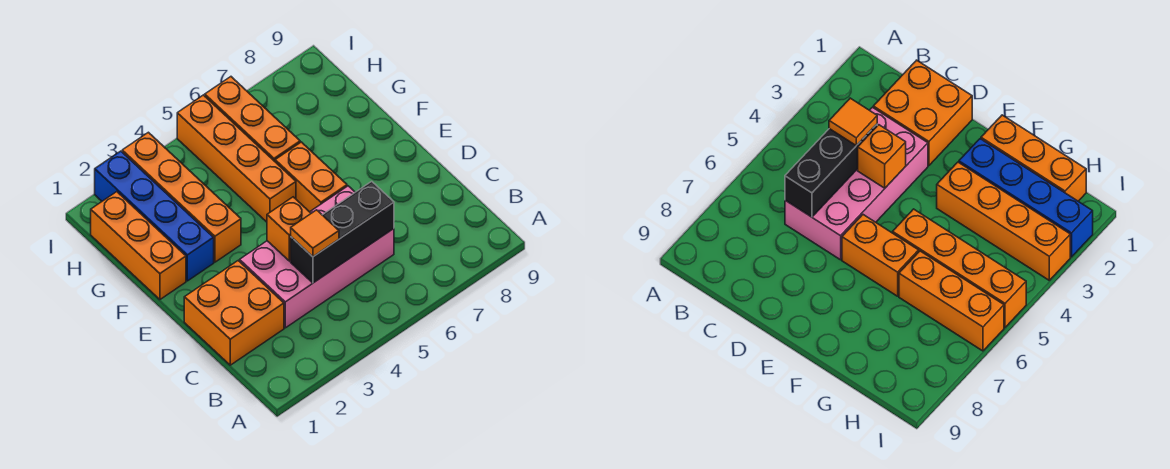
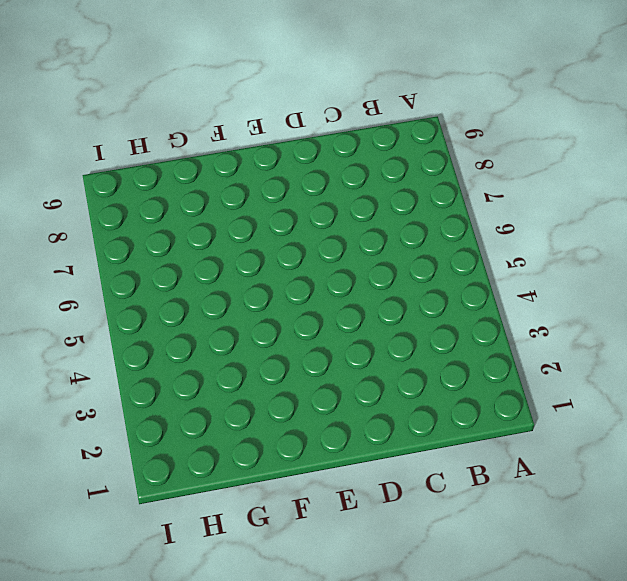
none -> orange 2x2 brick [184,261,284,365]
none -> pink 2x4 brick [240,186,394,328]

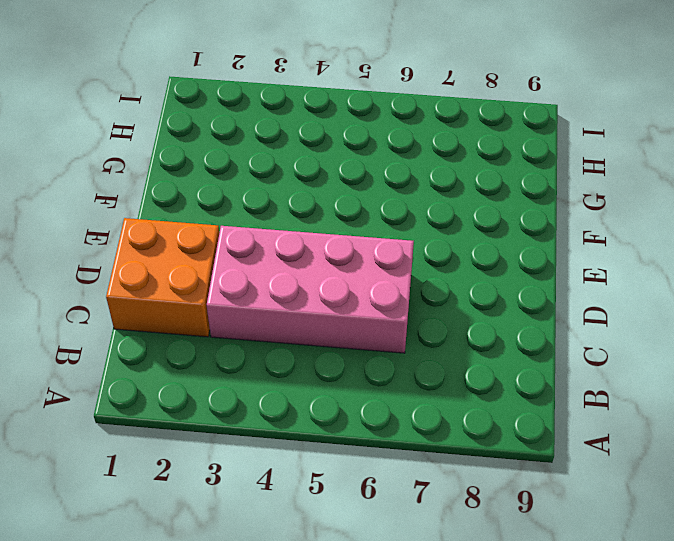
none -> orange 1x2 brick [275,142,347,212]
none -> orange 1x3 brick [91,192,186,299]

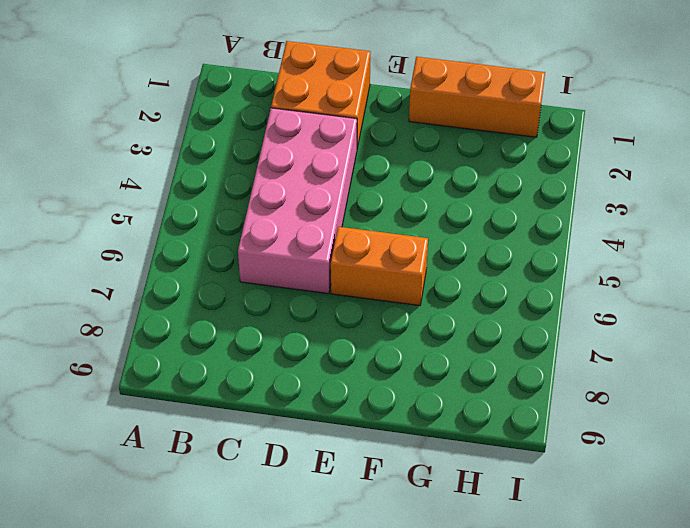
none -> blue 1x4 brick [95,151,214,281]
none -> orange 1x4 brick [122,132,241,262]

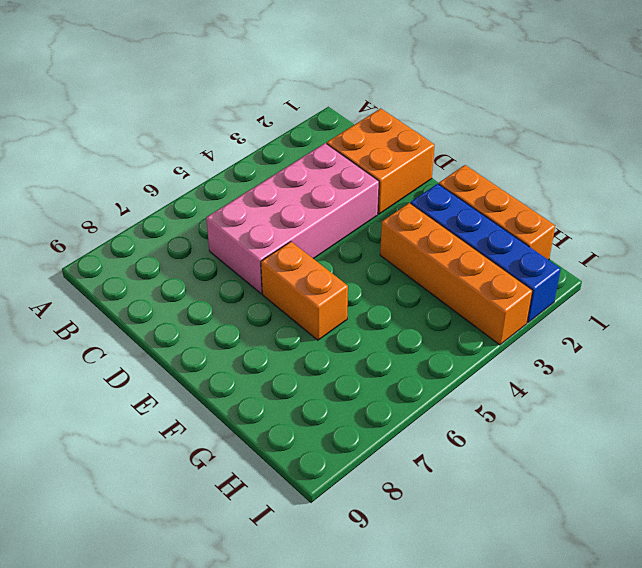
none -> orange 1x4 brick [177,95,296,222]
none -> orange 1x3 brick [205,77,300,161]

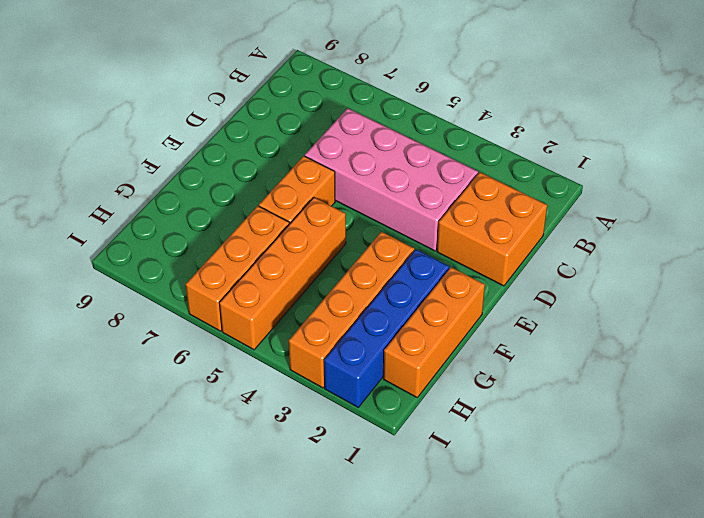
none -> black 1x3 brick [291,181,394,283]
none -> orange 1x1 brick [267,197,311,261]

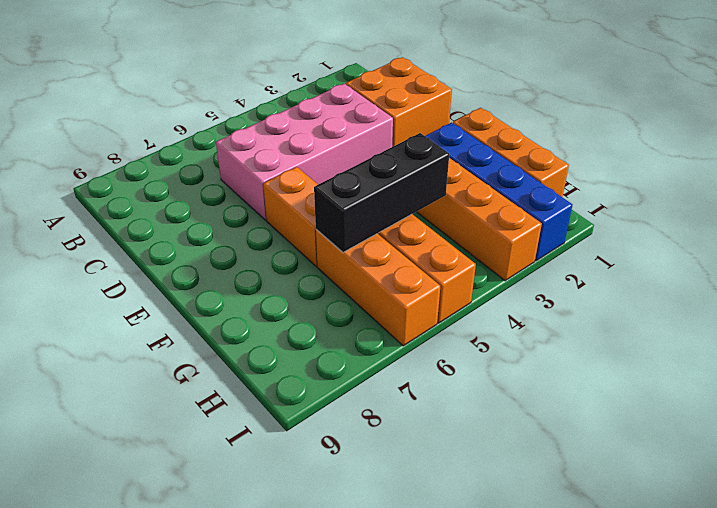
black 1x3 brick [314,133,449,252] -> black 1x3 brick moved to [291,181,394,283]
none -> orange 1x1 brick [267,197,311,261]
none -> orange 1x1 tile [291,210,339,257]

